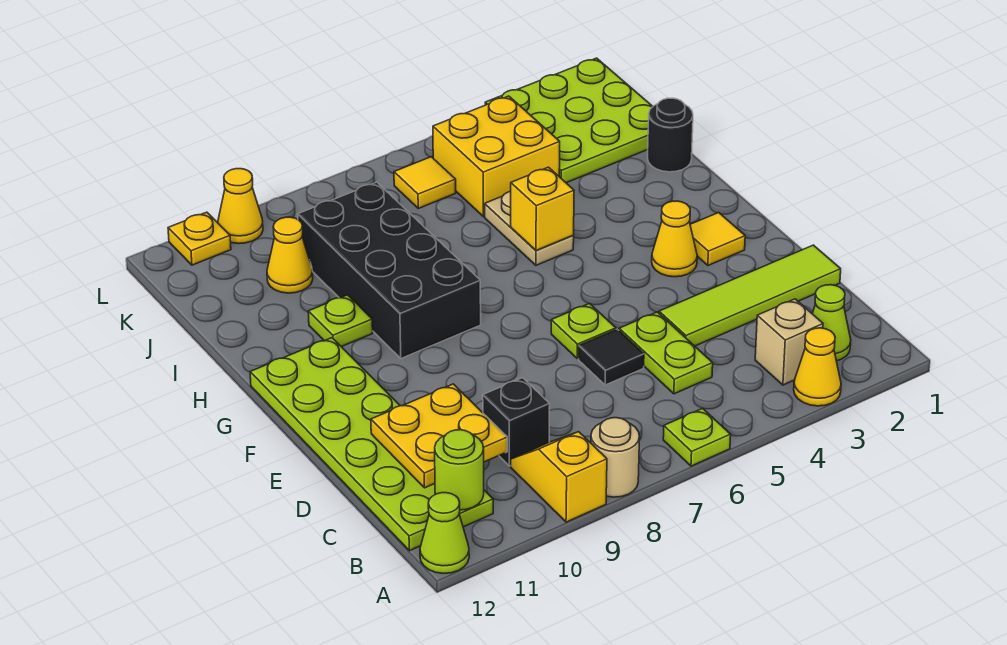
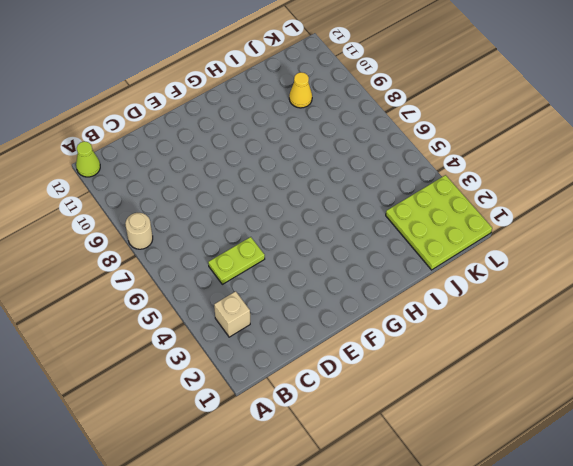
none -> yellow 1x1 cone [794,328,841,406]
none -> lime 1x1 plate [663,408,731,466]
none -> yellow 1x2 slope [511,432,607,522]

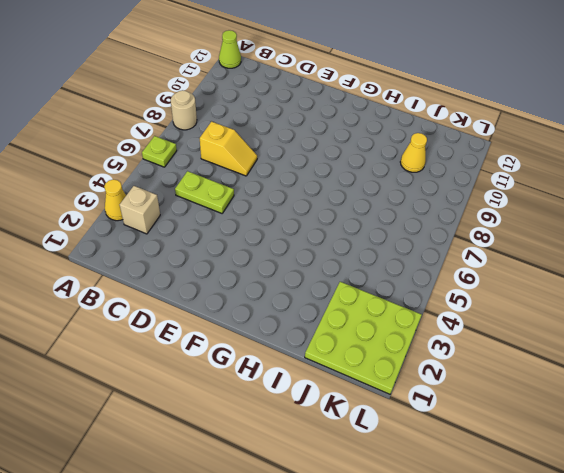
yellow 1x2 slope [200,122,257,176] -> yellow 1x2 slope moved to [511,432,607,522]
none -> lime 1x1 cone [812,285,851,361]
none -> lime 2x6 plate [250,338,493,551]
none -> black 1x1 brick [483,378,550,466]

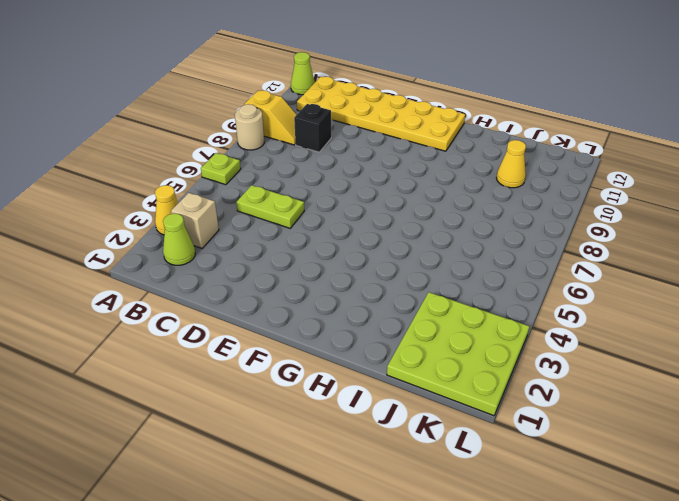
yellow 2x6 plate [297,77,465,151] -> lime 2x6 plate [250,338,493,551]
none -> lime 1x4 tile [659,245,841,346]
none -> black 1x1 tile [579,329,644,385]
none -> lime 1x1 plate [551,304,616,359]

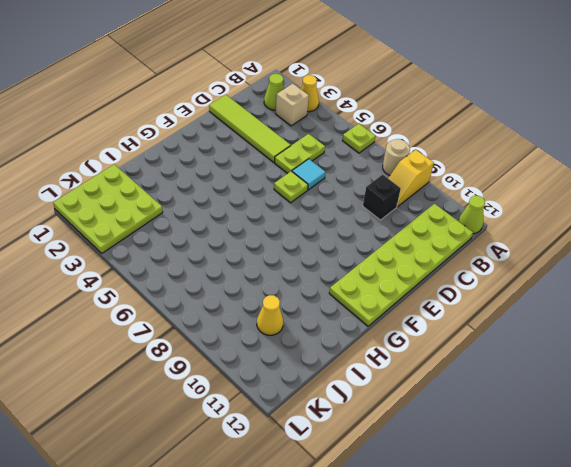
cyan 1x1 tile [292,159,326,190] -> black 1x1 tile [579,329,644,385]
none -> yellow 1x1 tile [690,213,745,266]
none -> yellow 1x1 cone [652,201,697,277]
none -> black 2x4 brick [298,182,481,358]

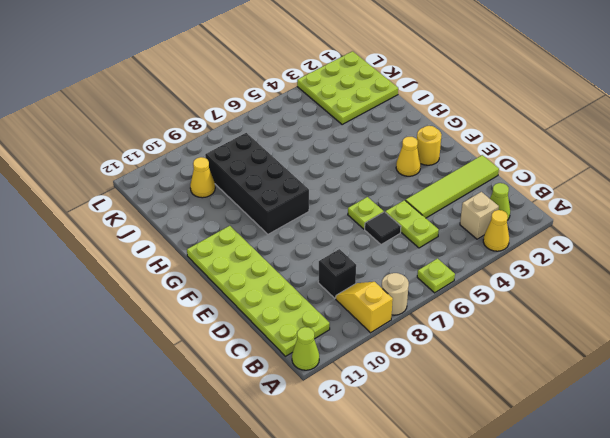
yellow 1x1 round brick [417,126,442,165] -> yellow 1x1 tile [690,213,745,266]
none -> tan 1x2 plate [485,191,574,265]
none -> lime 1x1 plate [308,295,373,347]
none -> black 1x1 round brick [648,98,693,172]

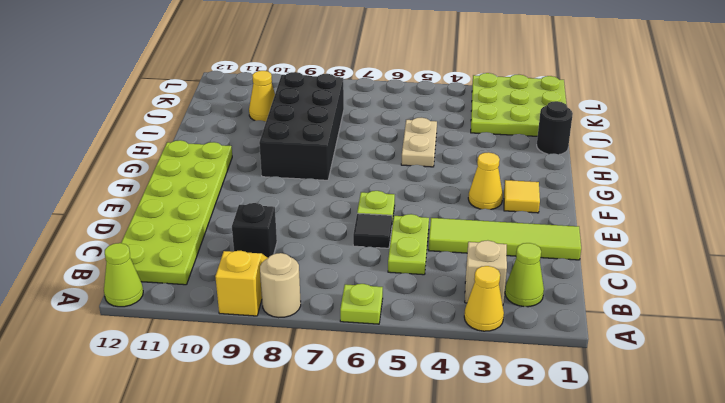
none -> lime 1x1 plate [308,295,373,347]
none -> yellow 2x2 brick [433,96,560,217]
none -> yellow 1x1 tile [394,157,456,208]

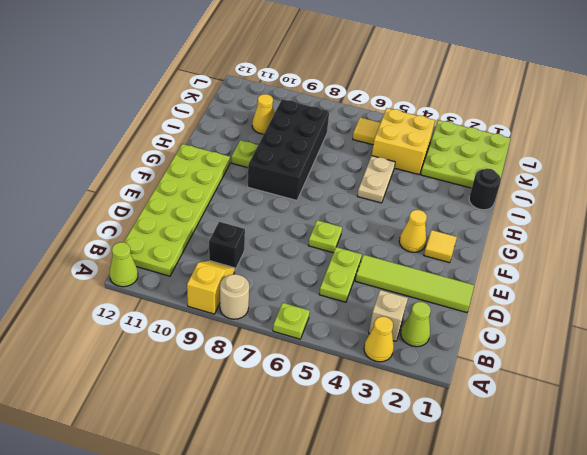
none -> black 1x1 tile [579,329,644,385]
none -> yellow 1x1 cone [218,169,263,244]
none -> yellow 1x1 plate [168,212,231,265]

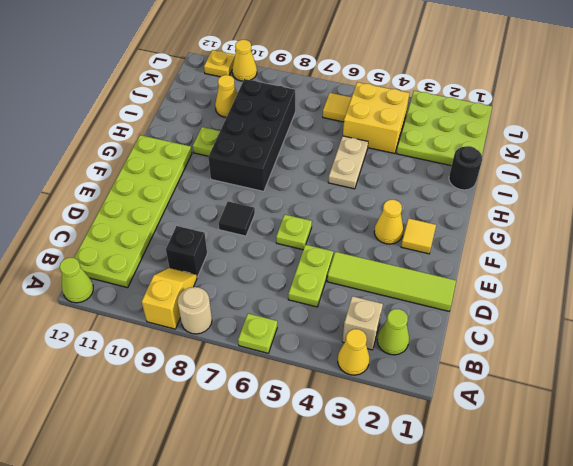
black 1x1 tile [219,201,255,236] -> black 1x1 tile moved to [579,329,644,385]
none -> lime 1x1 round brick [435,430,484,510]
none -> yellow 2x2 plate [371,384,507,488]
none -> yellow 1x1 brick [511,167,574,250]

